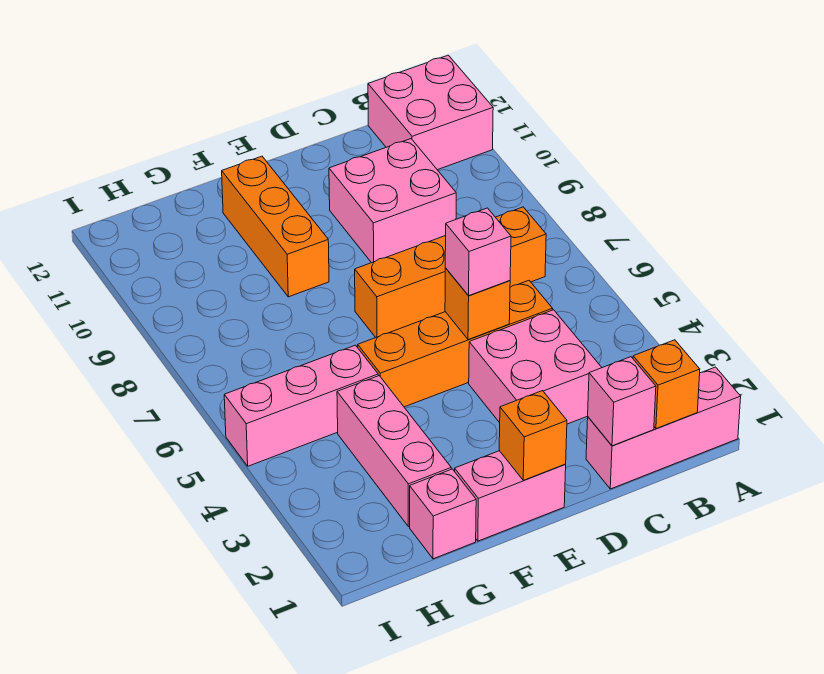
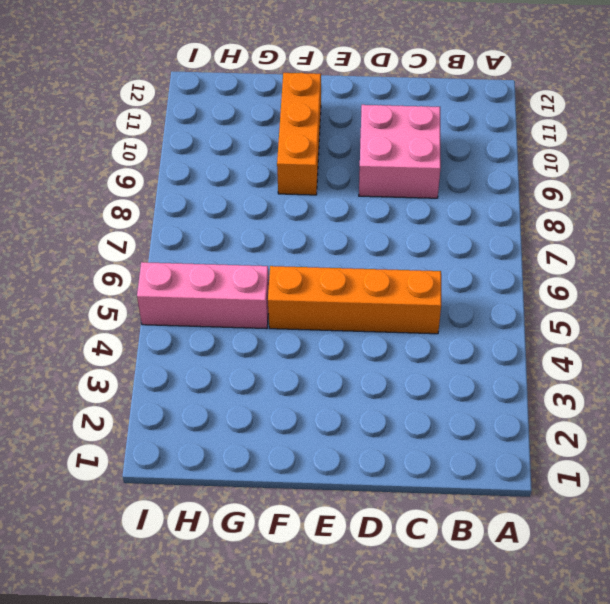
none -> pink 1x3 brick [586,367,741,489]
none -> pink 2x2 brick [368,55,493,170]
none -> orange 1x4 brick [355,207,546,337]

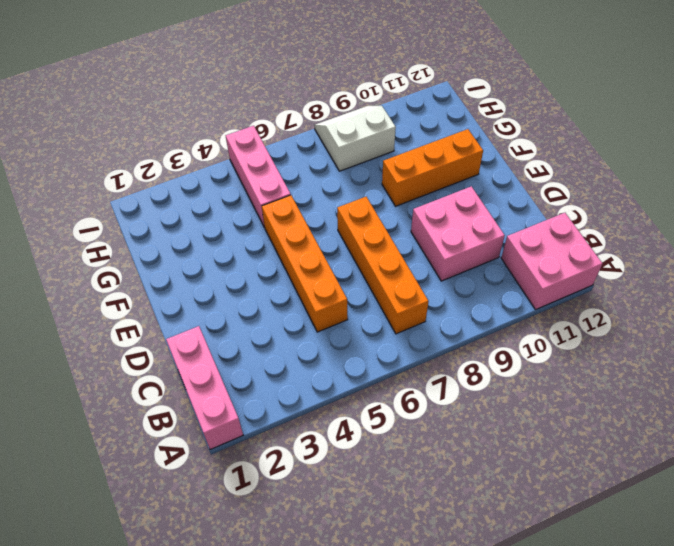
white 2x2 slope [314,106,396,171] -> none
none -> pink 2x2 brick [469,310,602,424]
none -> pink 1x2 brick [455,451,566,541]
none -> pink 1x1 brick [410,469,476,559]

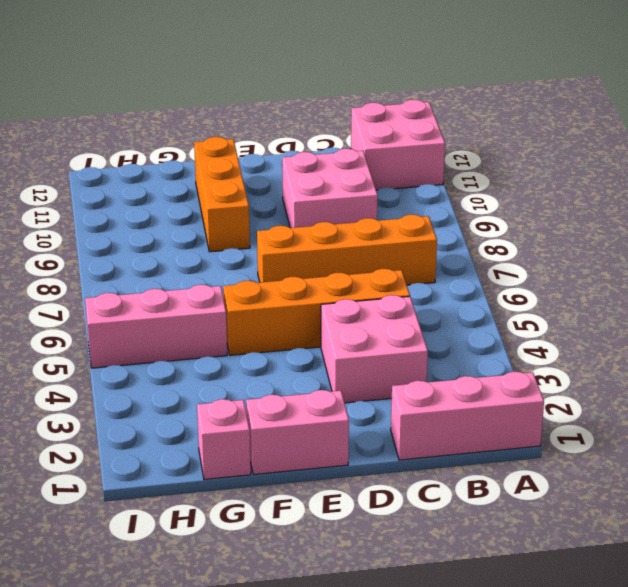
none -> pink 1x3 brick [337,376,451,527]
none -> orange 1x1 brick [633,340,700,429]
none -> pink 1x1 brick [588,357,656,446]

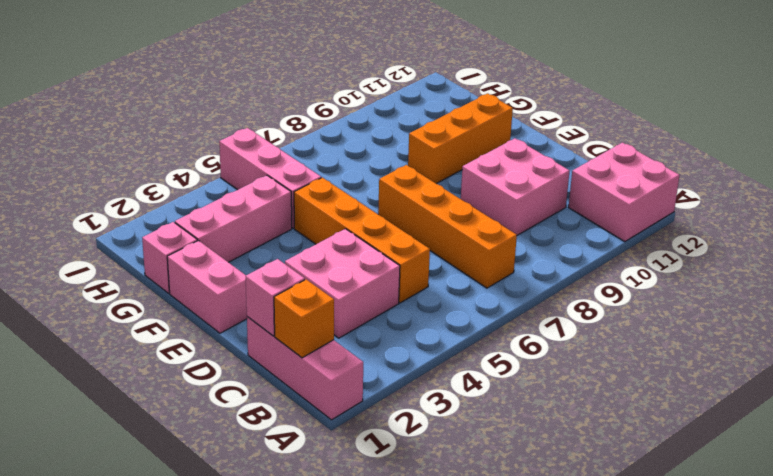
none -> orange 1x1 brick [445,268,510,340]
none -> orange 1x1 brick [499,391,567,480]
none -> pink 1x1 brick [445,208,511,296]

